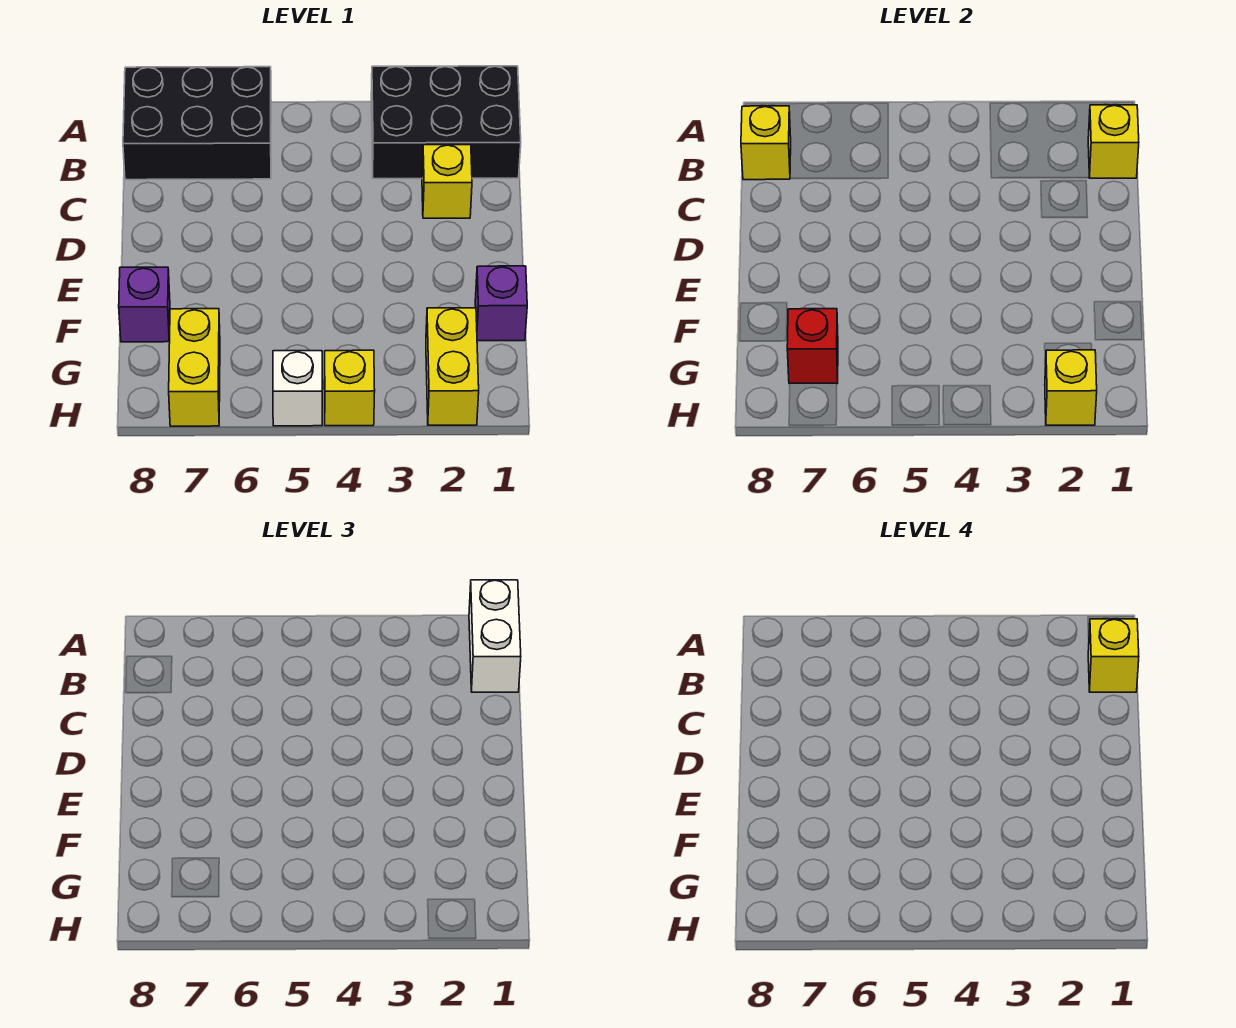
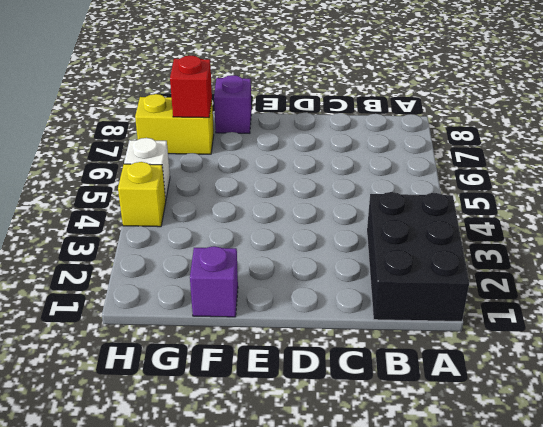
none -> black 2x3 brick [123,67,271,180]
none -> yellow 1x1 brick [422,145,472,218]
none -> yellow 1x2 brick [426,308,479,425]

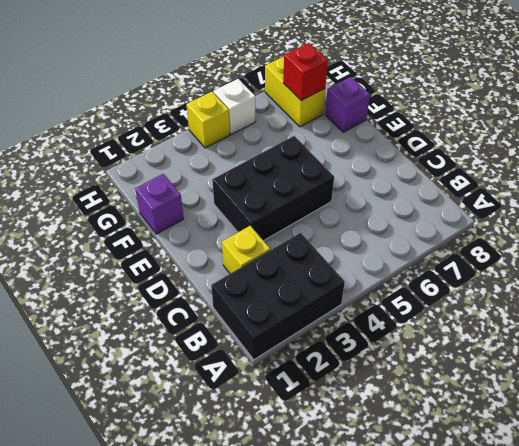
black 2x3 brick [212,136,334,241] -> black 2x3 brick moved to [123,67,271,180]
none -> yellow 1x2 brick [426,308,479,425]
none -> yellow 1x1 brick [1088,105,1139,178]
none -> yellow 1x1 brick [741,106,791,180]

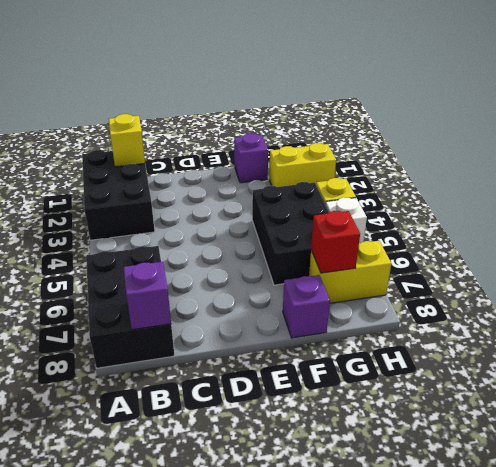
purple 1x1 brick [123,262,171,330] -> yellow 1x1 brick [741,106,791,180]
black 2x3 brick [252,182,329,285] -> none
none -> yellow 1x1 brick [422,145,472,218]
none -> yellow 1x1 brick [1045,350,1097,425]
none -> white 1x2 brick [469,580,521,692]

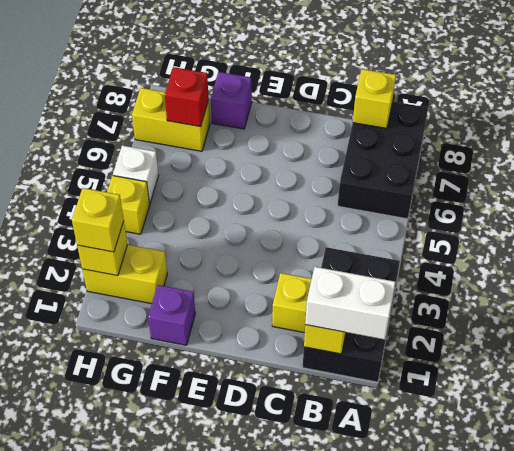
yellow 1x1 brick [72,188,124,252] -> yellow 1x1 brick moved to [1088,619,1139,692]

